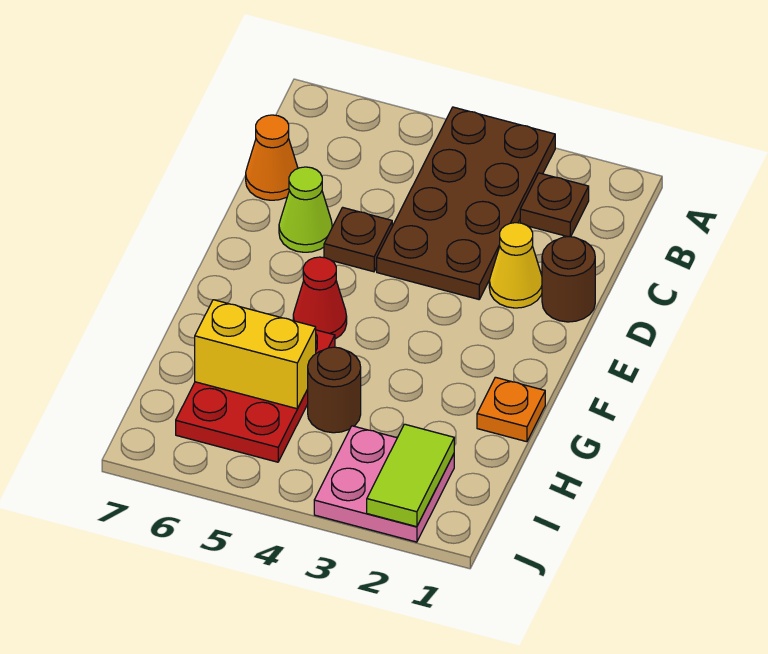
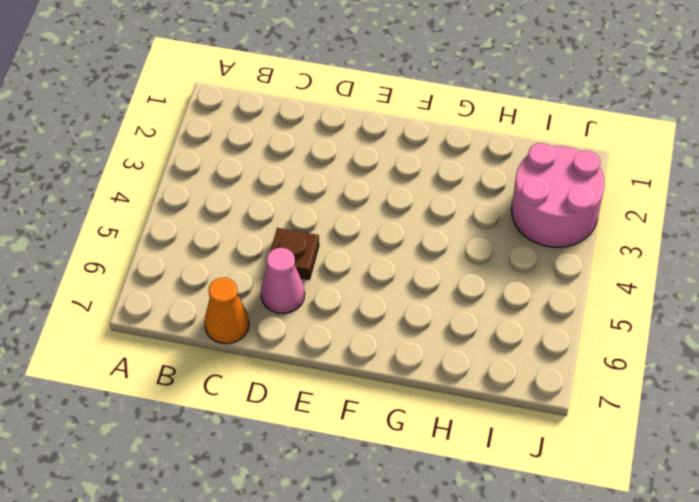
pink 1x1 cone [261,248,305,314] -> lime 1x1 cone [279,167,332,252]
pink 2x2 round brick [511,143,604,247] -> pink 2x2 plate [314,426,454,542]
none -> brown 2x4 plate [377,107,555,299]
none -> brown 1x1 plate [520,173,589,237]
none -> brown 1x1 round brick [542,237,595,322]

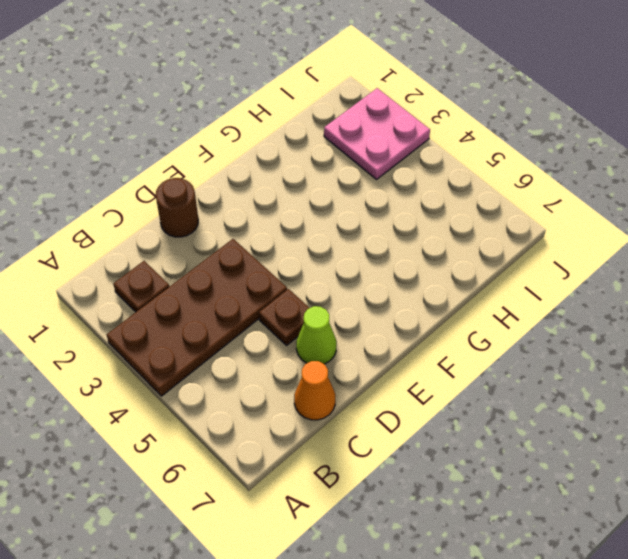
none -> yellow 1x1 cone [489,223,542,308]
none -> red 1x1 cone [293,257,347,339]
none -> orange 1x1 plate [477,377,545,442]

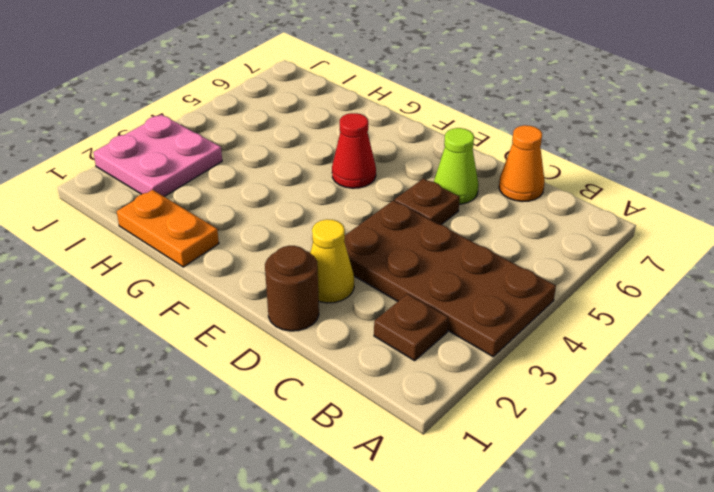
orange 1x2 plate [117,190,219,267] -> orange 1x1 plate [477,377,545,442]
none -> red 2x3 plate [176,330,335,462]
none -> brown 1x1 round brick [307,347,361,433]
none -> yellow 1x2 brick [195,300,316,409]

